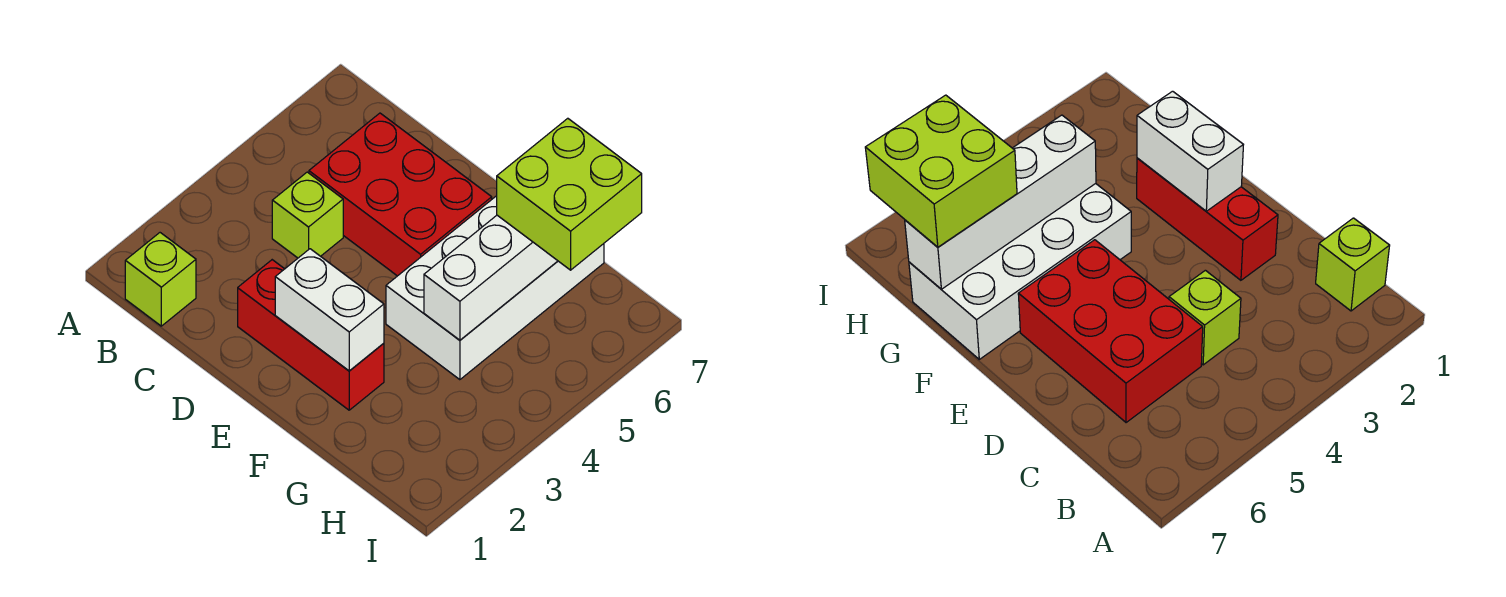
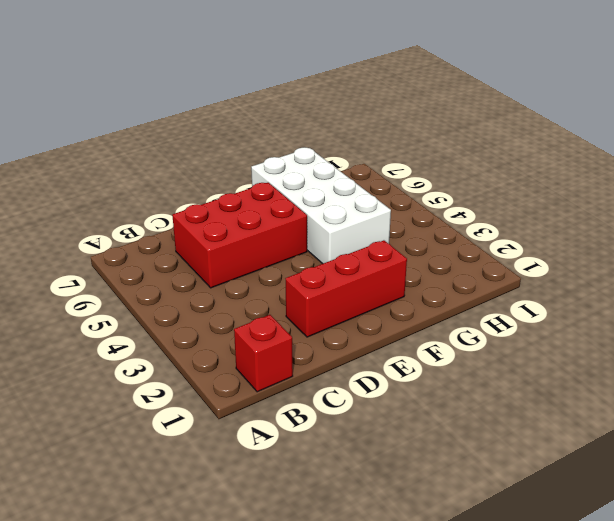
red 1x1 brick [234,315,293,392] -> lime 1x1 brick [125,233,196,326]
none -> lime 1x1 brick [272,172,343,258]
none -> white 1x2 brick [275,249,384,371]

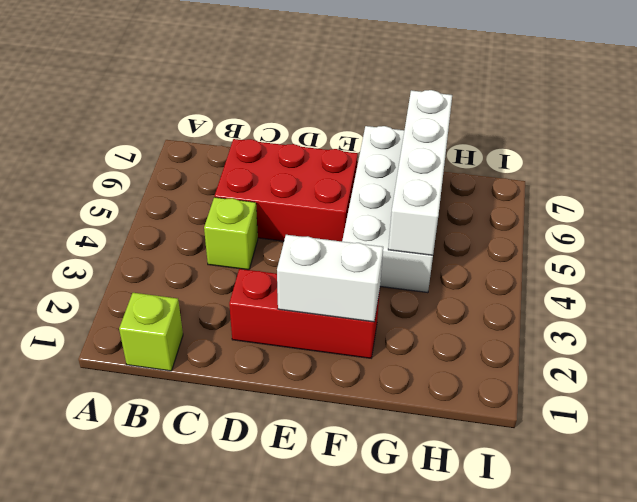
none -> lime 2x2 brick [497,118,642,270]

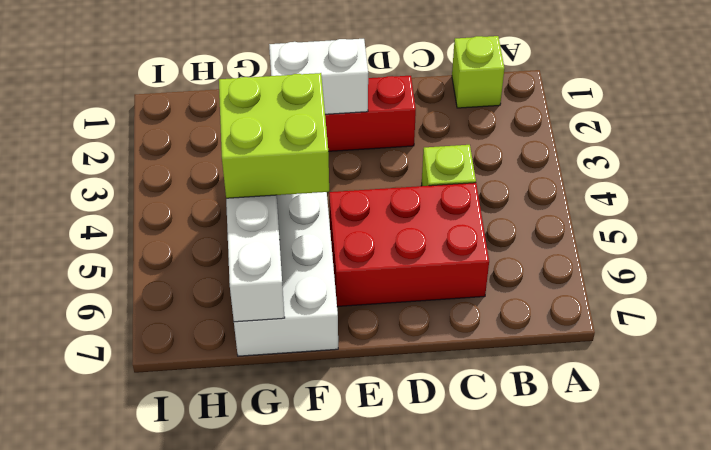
lime 2x2 brick [219,73,329,198] -> lime 2x2 brick moved to [497,118,642,270]

